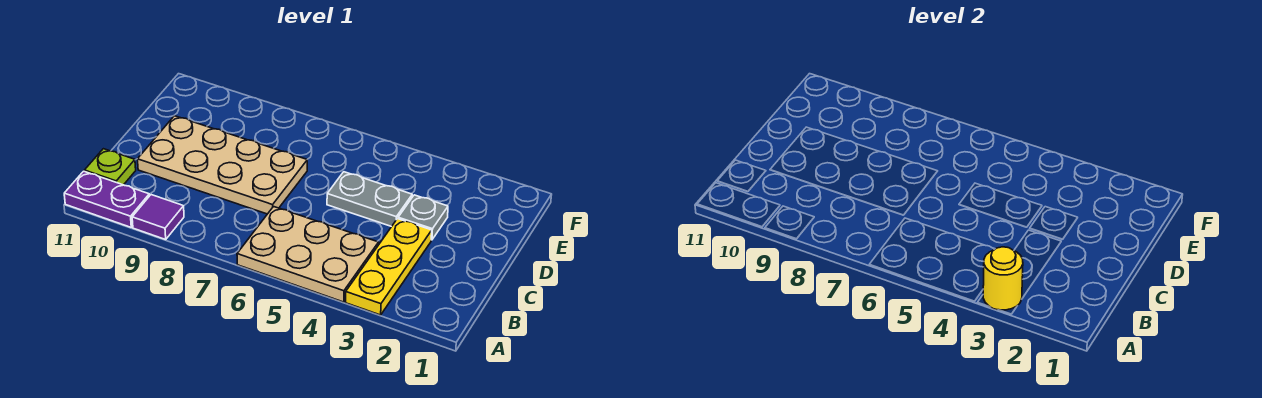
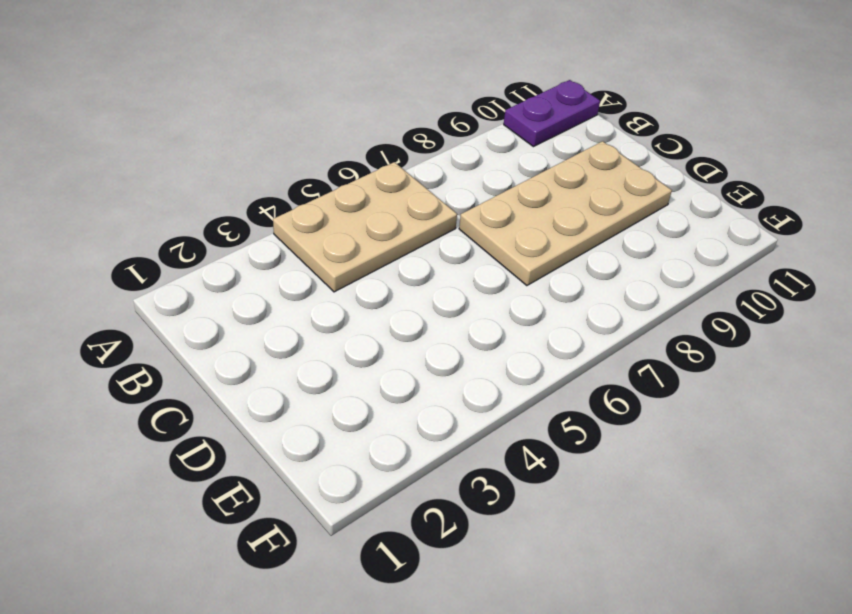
none -> yellow 1x3 plate [346,219,432,315]
none -> purple 1x1 tile [132,195,184,240]

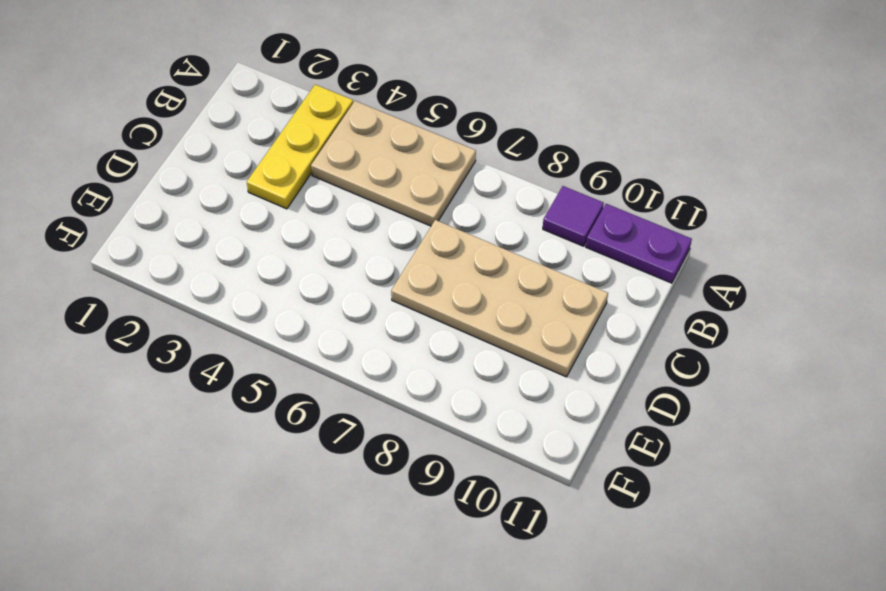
none -> lime 1x1 plate [84,149,136,185]
none -> grey 1x1 plate [398,195,448,240]

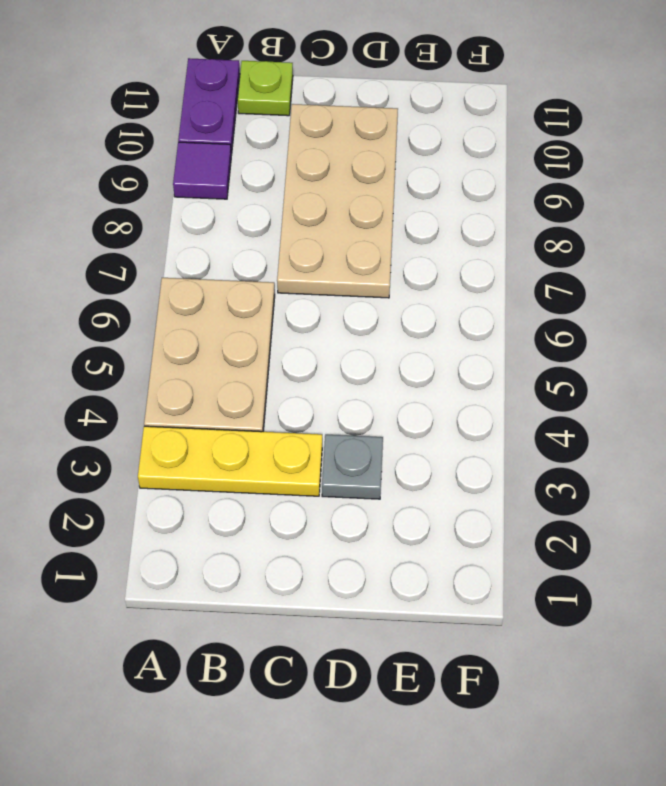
none -> grey 1x2 plate [327,172,412,227]
none -> yellow 1x1 round brick [983,247,1023,310]

